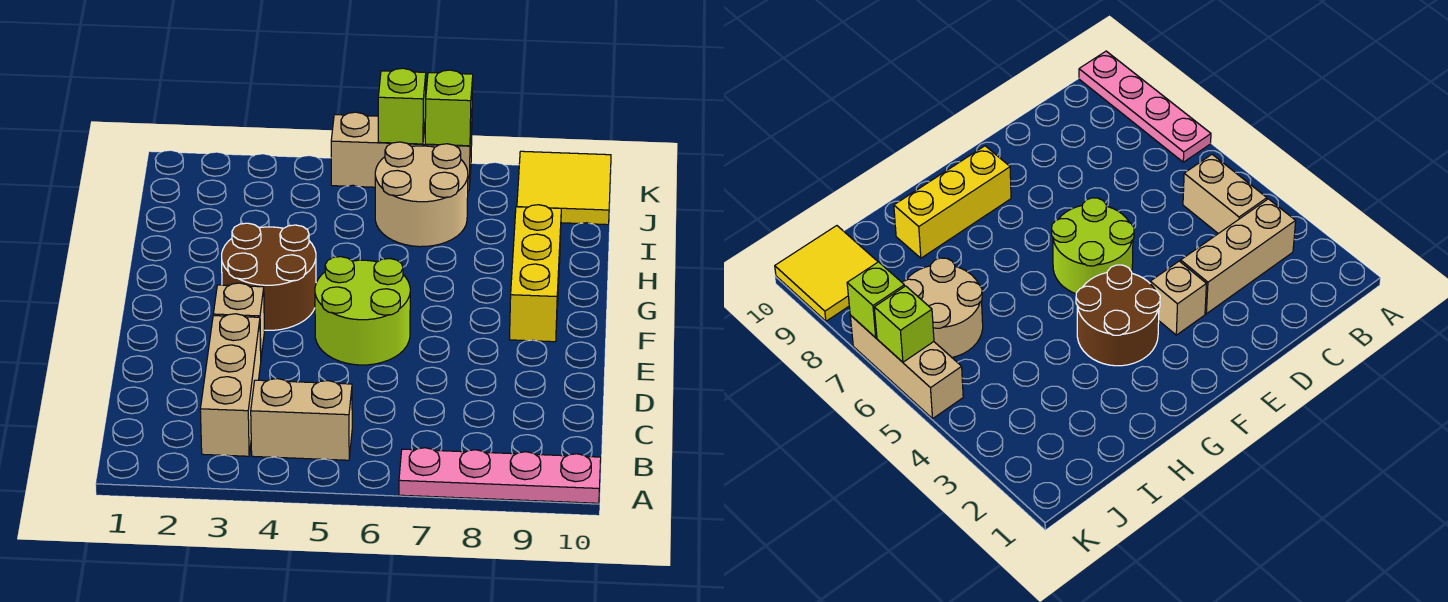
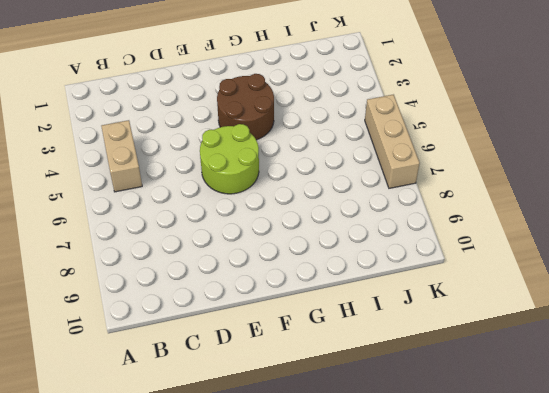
none -> pink 1x4 plate [399,448,601,503]
none -> tan 1x3 brick [200,314,261,456]
none -> tan 1x1 brick [213,283,264,356]

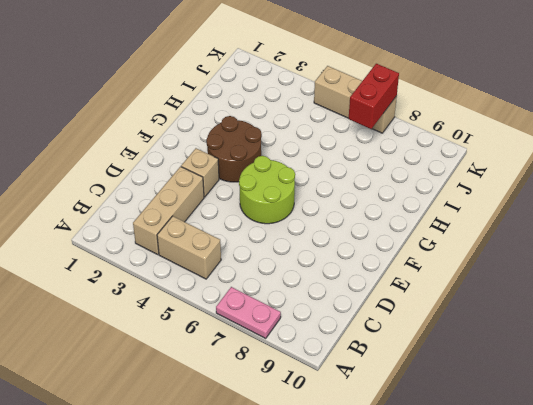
pink 1x2 plate [216,287,281,338] -> pink 1x4 plate [399,448,601,503]
red 1x2 brick [349,64,399,129] -> lime 1x1 brick [425,70,473,146]
none -> yellow 1x3 brick [510,205,561,342]
none -> tan 2x2 round brick [375,142,468,247]
none -> yellow 2x2 tile [517,151,611,225]

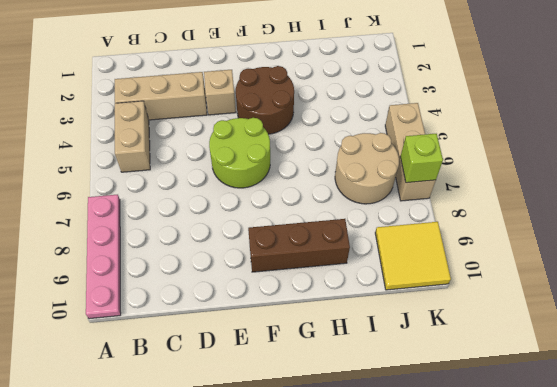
brown 1x3 brick [248,219,350,272] -> yellow 1x3 brick [510,205,561,342]
none -> lime 1x1 brick [378,68,426,144]

